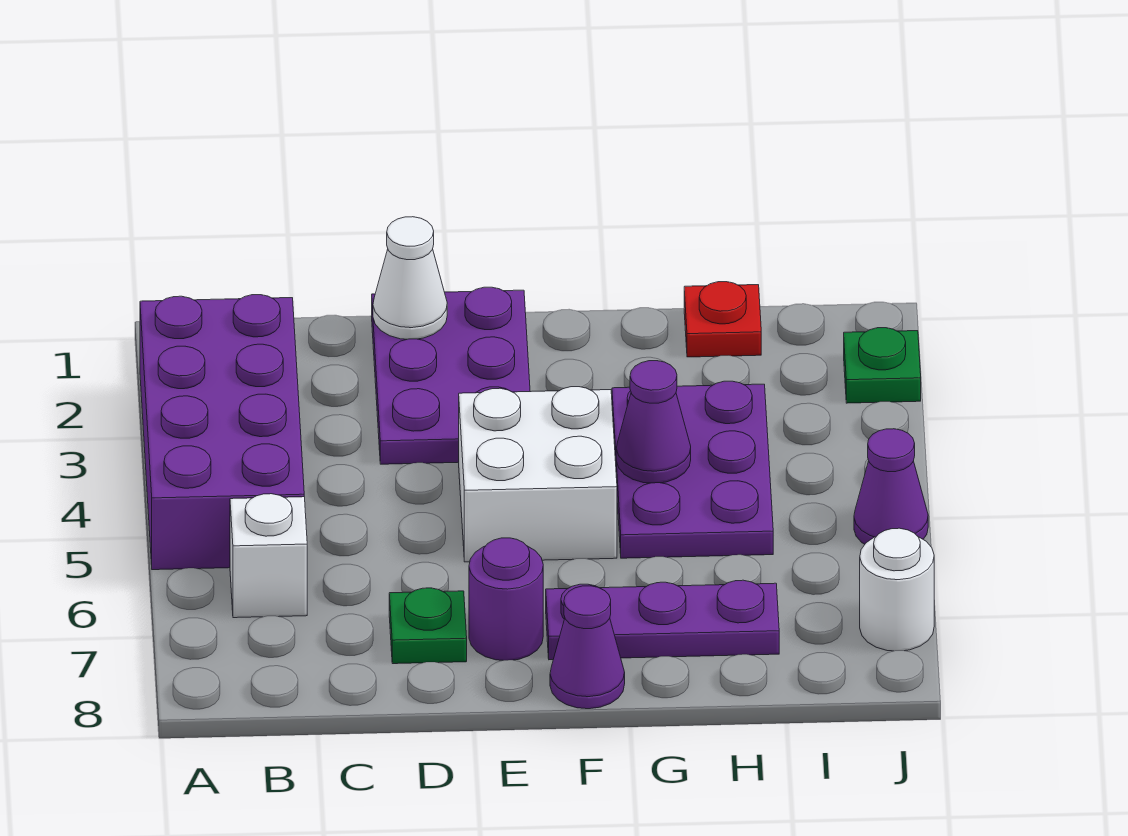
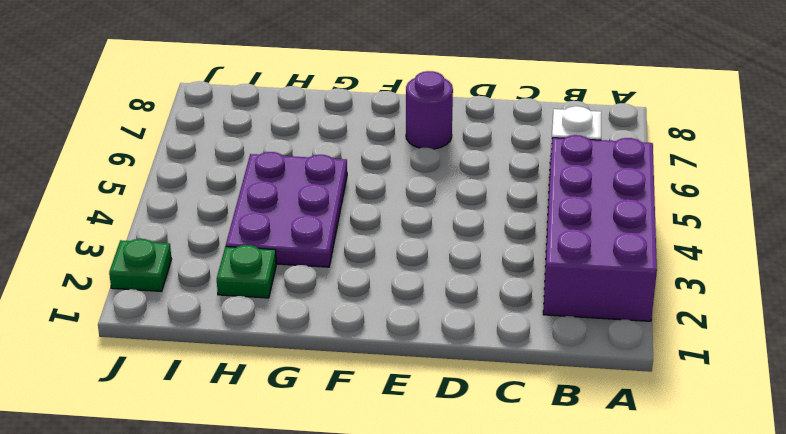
green 1x1 plate [217,245,276,298] -> green 1x1 plate moved to [389,588,467,664]
none -> purple 2x3 plate [372,287,530,464]
none -> white 2x2 brick [459,387,617,562]
none -> purple 1x3 plate [546,580,779,660]

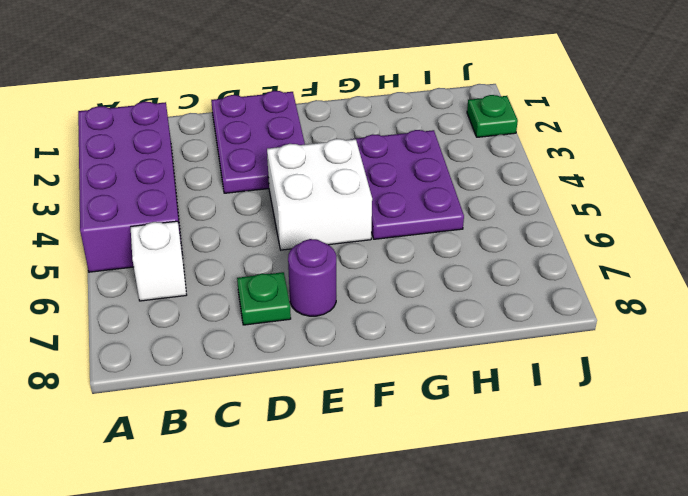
none -> purple 1x3 plate [546,580,779,660]
none -> purple 1x1 cone [550,586,625,709]
none -> red 1x1 plate [684,282,761,357]

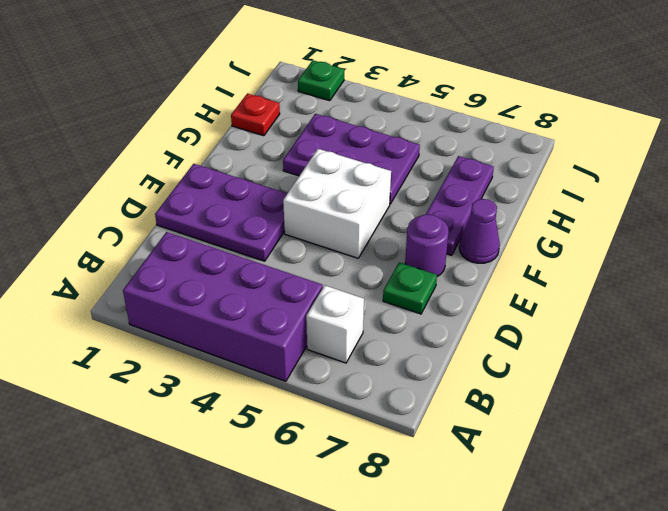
none -> purple 1x1 cone [854,429,928,544]
none -> white 1x1 round brick [860,528,934,651]
none -> white 1x1 cone [373,217,447,339]

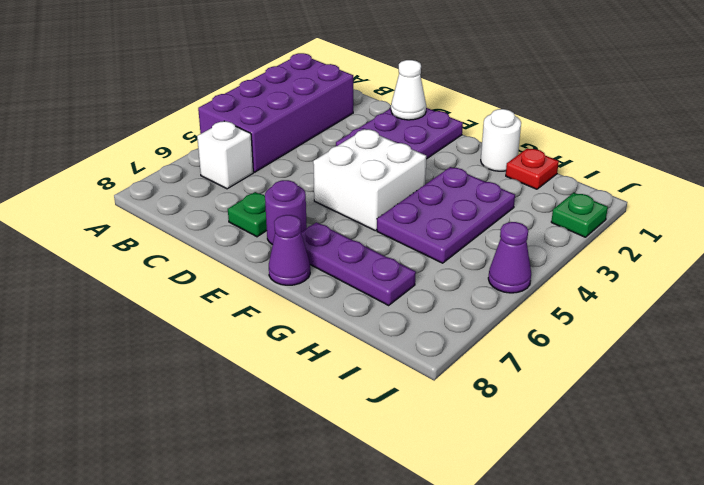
white 1x1 round brick [481,109,521,171] -> white 1x1 round brick moved to [860,528,934,651]
none -> purple 1x1 cone [616,361,691,483]

